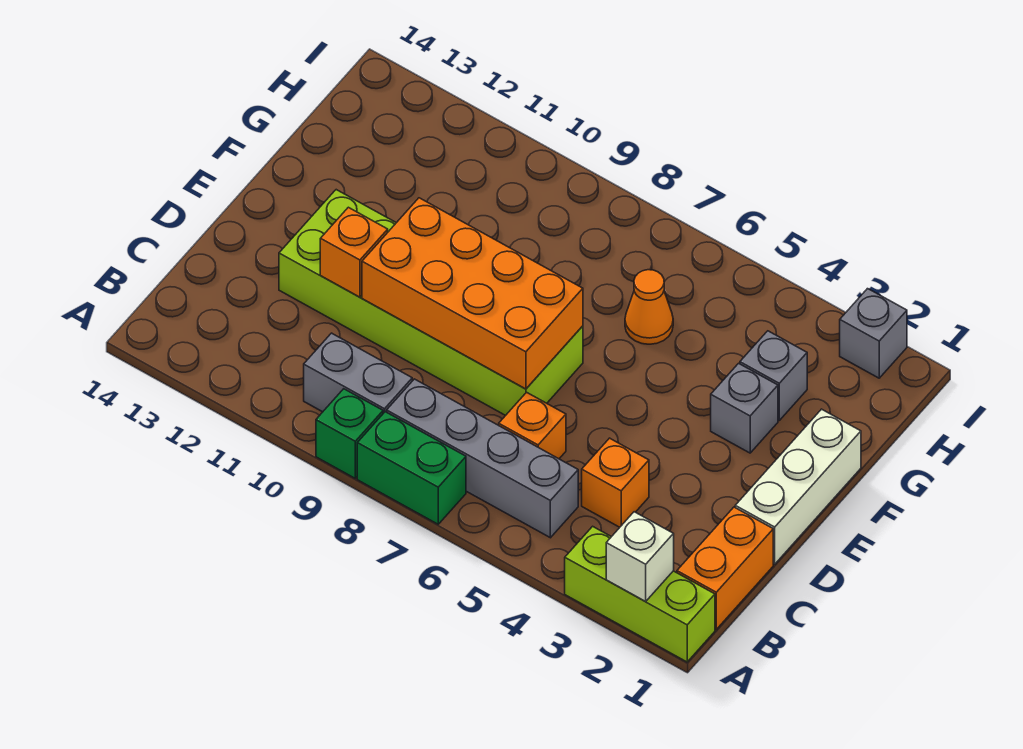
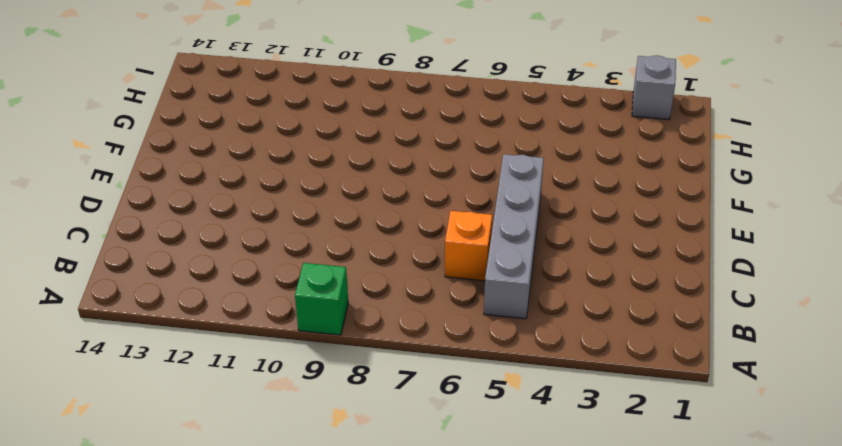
grey 1x4 brick [484,154,544,319] -> grey 1x4 brick turned to [387,379,578,538]
none -> lime 1x3 brick [565,526,715,662]
none -> green 1x2 brick [357,412,466,524]
none -> orange 1x2 brick [677,507,773,629]

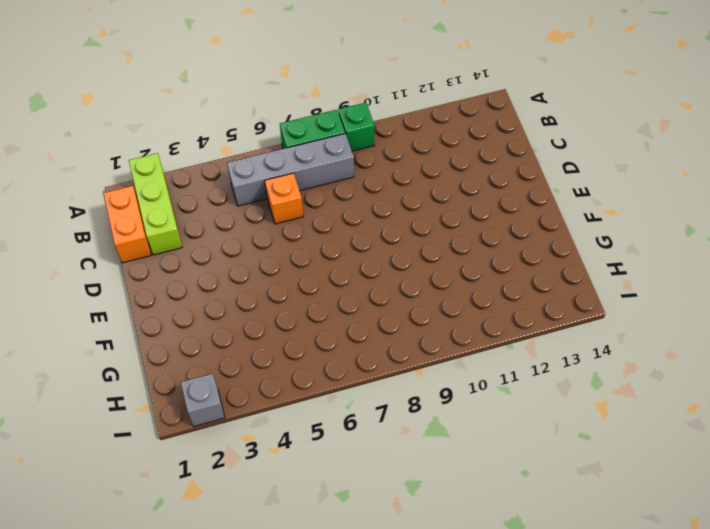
lime 1x3 brick [129,153,182,255] -> lime 1x3 brick turned to [565,526,715,662]
none -> grey 1x2 brick [304,333,412,413]
none -> orange 1x1 brick [582,438,649,527]
none -> white 1x3 brick [735,409,861,564]

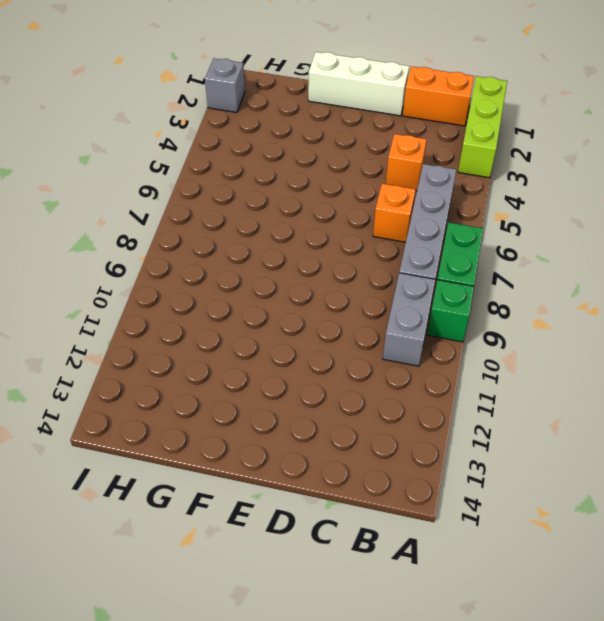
none -> lime 2x6 brick [279,190,583,416]
none -> grey 1x1 brick [711,363,778,453]
none -> grey 1x1 brick [740,331,807,420]

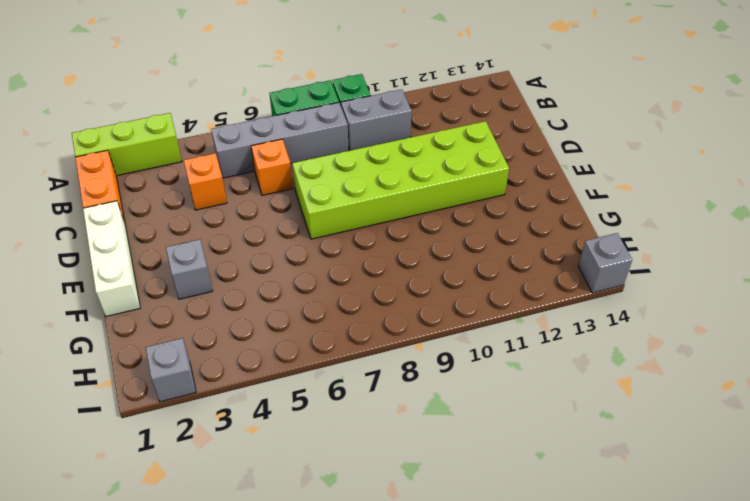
grey 1x1 brick [578,233,632,293] -> grey 1x1 brick moved to [740,331,807,420]
none -> orange 1x1 cone [625,270,673,344]
none -> white 1x1 brick [606,512,674,602]
none -> orange 2x4 brick [362,198,583,389]

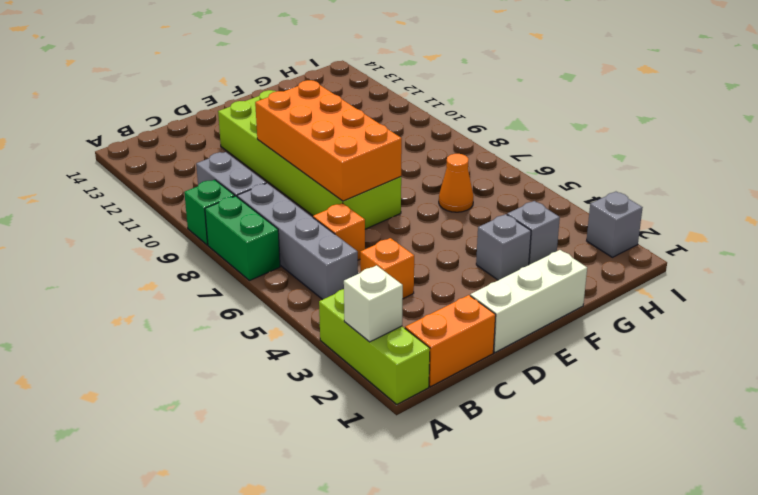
none -> orange 1x1 brick [320,207,388,297]

